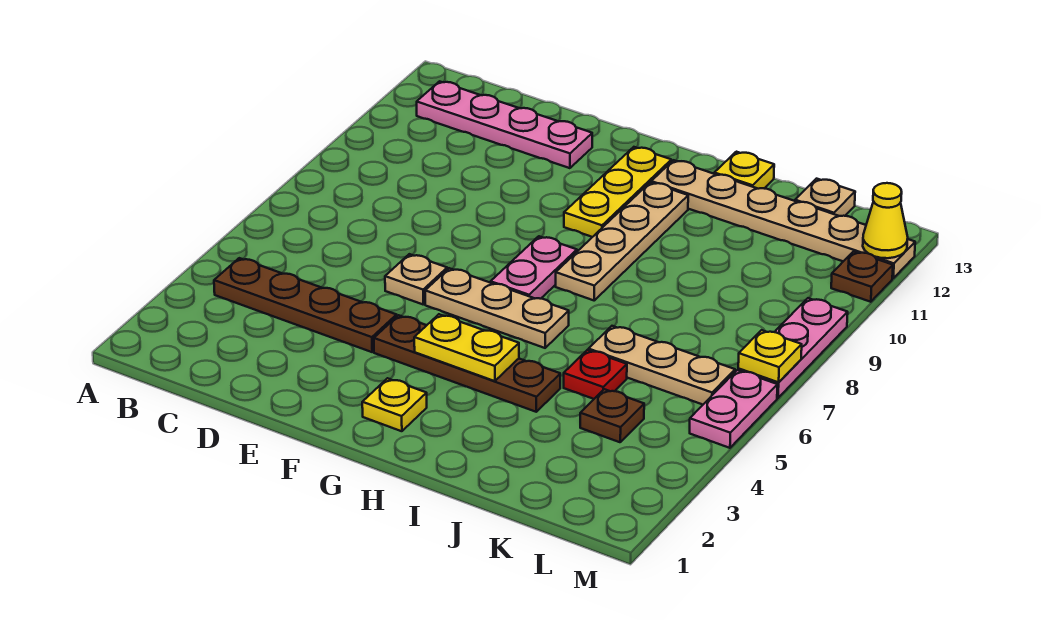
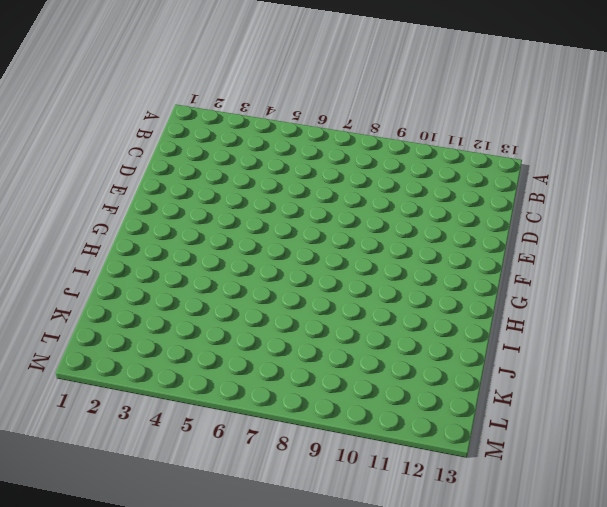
none -> brown 1x4 plate [214,258,397,352]
none -> pink 1x4 plate [417,81,592,168]
none -> tan 1x1 plate [385,254,447,304]

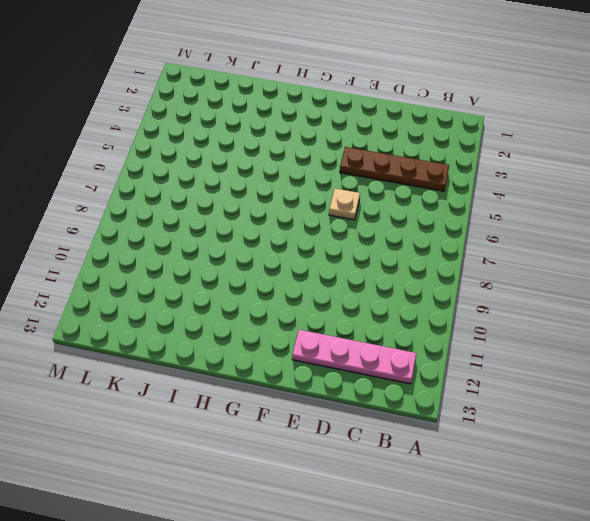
none -> brown 1x4 plate [374,315,560,412]
none -> tan 1x3 plate [425,268,569,348]
none -> yellow 1x1 plate [362,378,427,431]

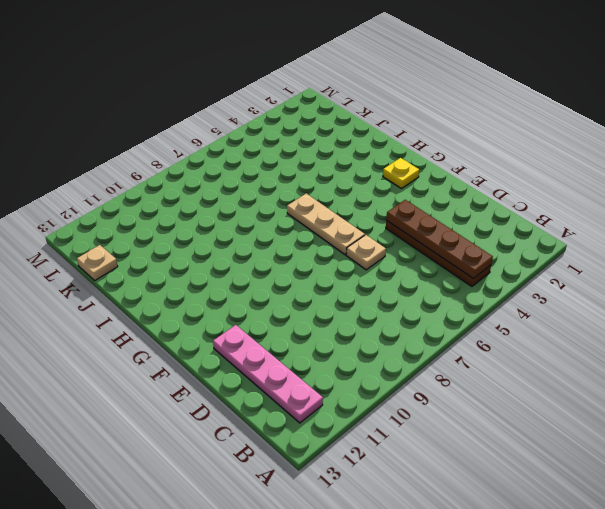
brown 1x4 plate [386,200,493,279] -> brown 1x4 plate moved to [374,315,560,412]
none -> pink 1x2 plate [491,236,577,299]
none -> yellow 1x3 plate [564,147,671,237]
none -> tan 1x4 plate [556,182,688,300]

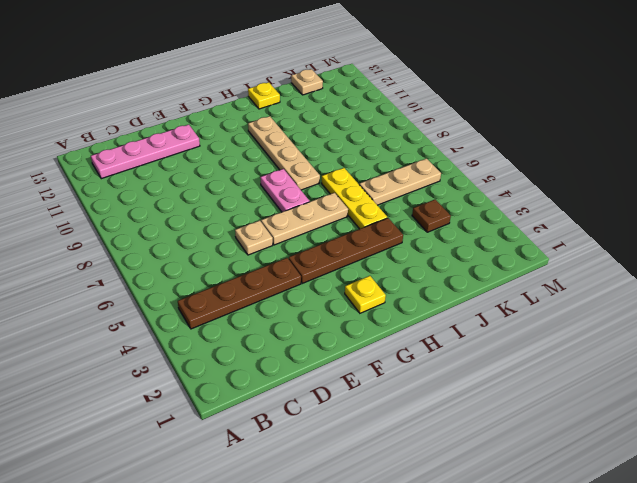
yellow 1x3 plate [322,168,387,229] -> yellow 1x3 plate moved to [564,147,671,237]
none -> tan 1x6 plate [651,160,915,278]
none -> red 1x1 plate [564,350,627,399]
none -> pink 1x2 plate [690,370,777,448]

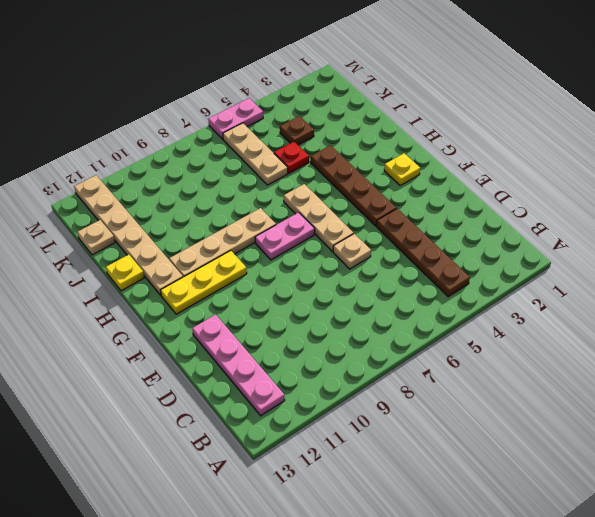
none -> pink 1x3 plate [738,298,848,398]
none -> brown 1x1 plate [831,251,893,302]
none -> yellow 1x2 plate [414,314,519,381]

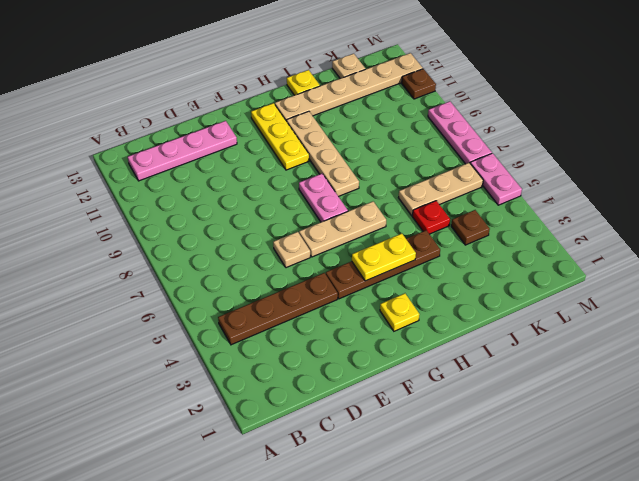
none -> yellow 1x1 plate [738,330,802,382]
none -> yellow 1x1 cone [863,183,908,258]

